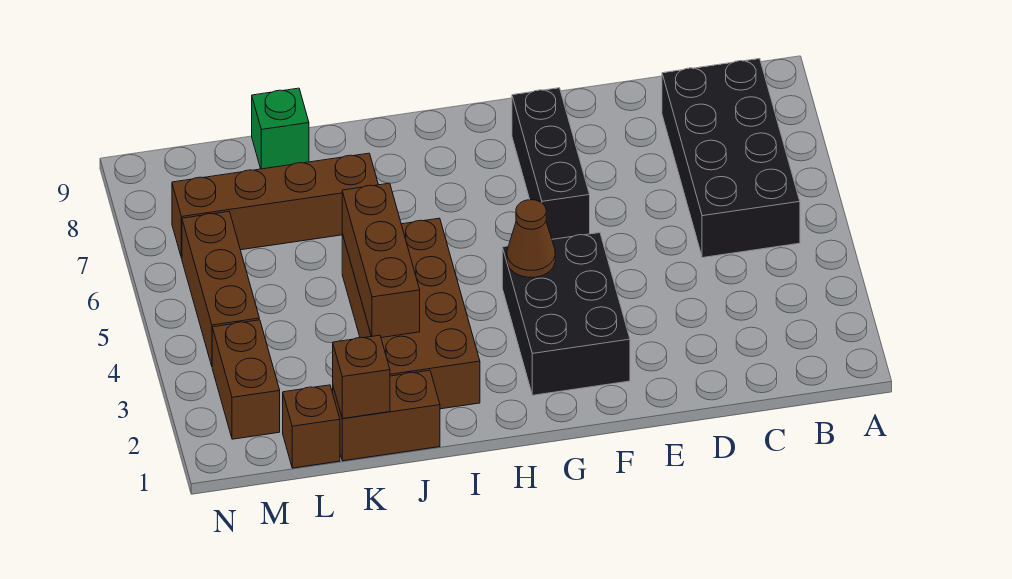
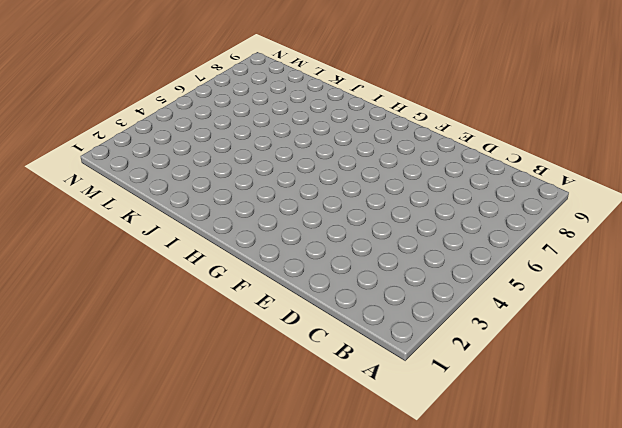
none -> black 2x4 brick [662,59,800,258]
none -> black 2x3 brick [502,233,630,395]
none -> black 1x3 brick [512,88,590,239]

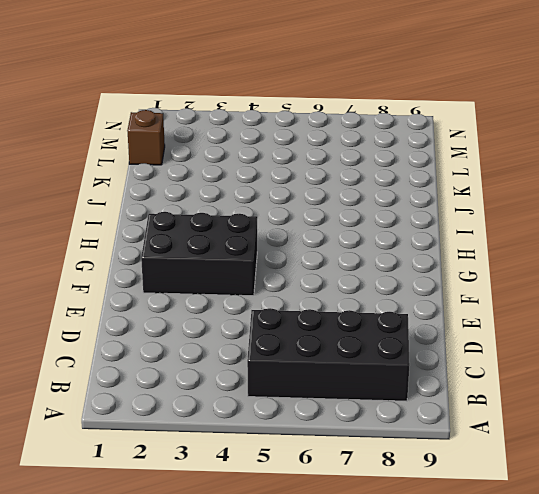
none -> black 1x3 brick [512,88,590,239]
none -> brown 2x4 brick [342,218,480,409]
none -> brown 1x2 brick [333,370,440,461]

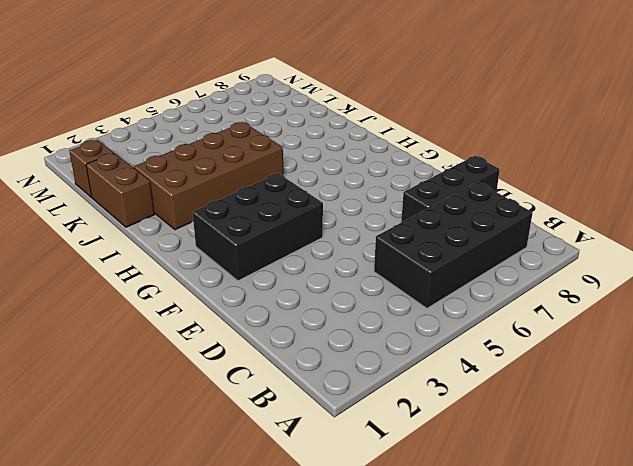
black 1x3 brick [401,156,500,222] -> black 1x3 brick moved to [512,88,590,239]
none -> brown 1x4 brick [172,153,378,258]
none -> green 1x1 brick [252,88,309,169]
none -> brown 1x2 brick [212,320,280,439]

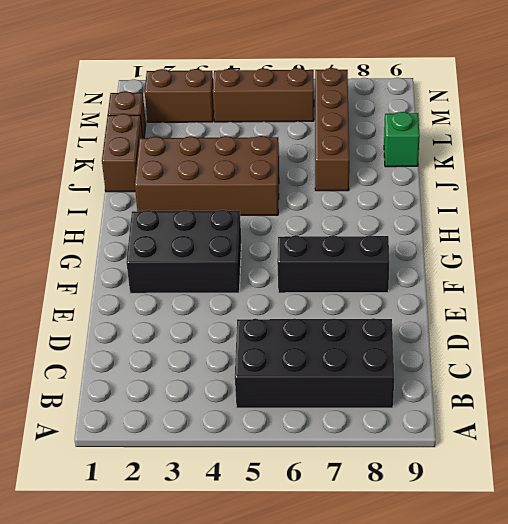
none -> brown 1x1 cone [507,200,555,278]
none -> brown 1x3 brick [342,183,420,338]
none -> brown 1x1 brick [333,335,390,418]

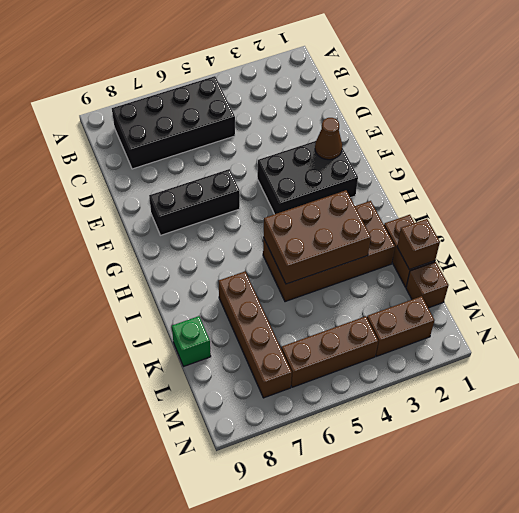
brown 1x1 cone [315,118,342,160] -> brown 1x1 cone moved to [507,200,555,278]
brown 2x3 brick [264,190,371,284] -> brown 1x3 brick [342,183,420,338]

